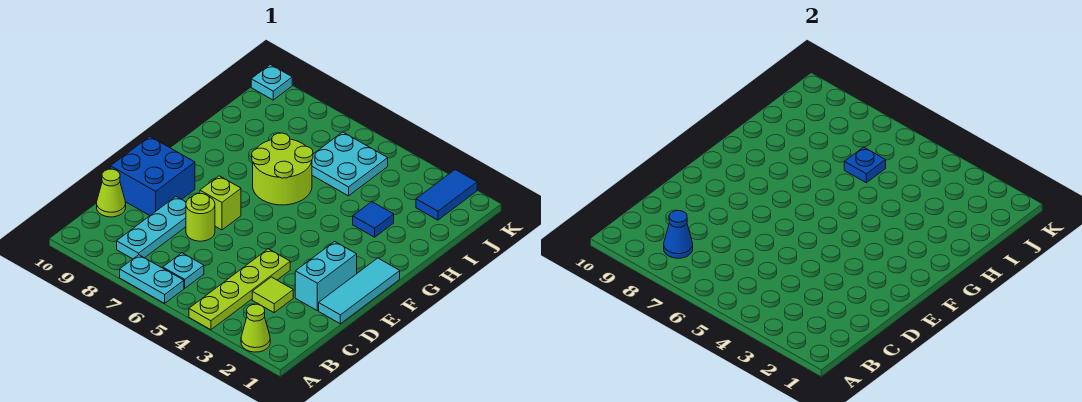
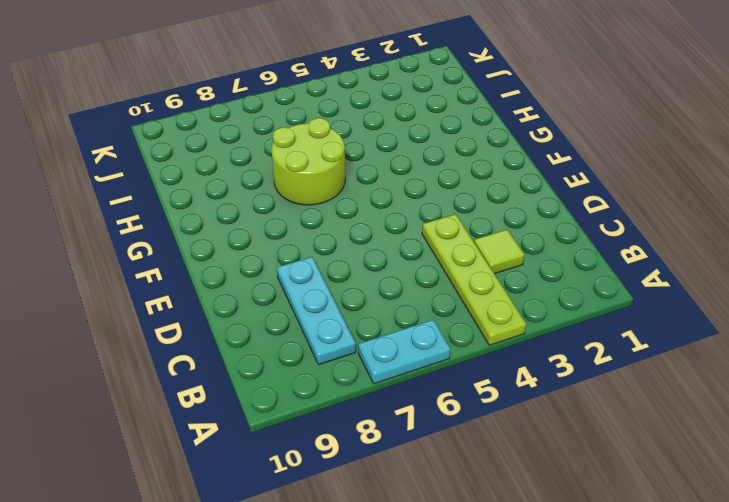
none -> lime 1x1 cone [241,304,270,352]
none -> cyan 1x1 plate [163,253,204,288]
none -> lime 1x1 cone [97,169,126,217]

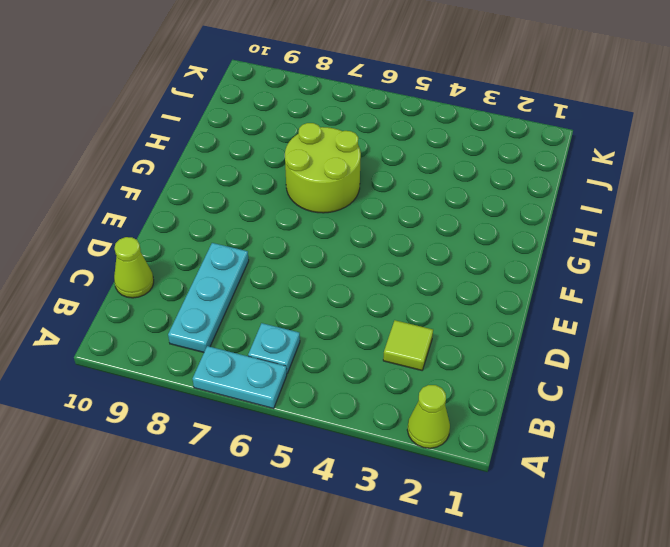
none -> lime 1x4 plate [189,249,290,330]
none -> cyan 1x3 tile [319,258,400,324]
none -> cyan 1x2 brick [295,242,357,311]

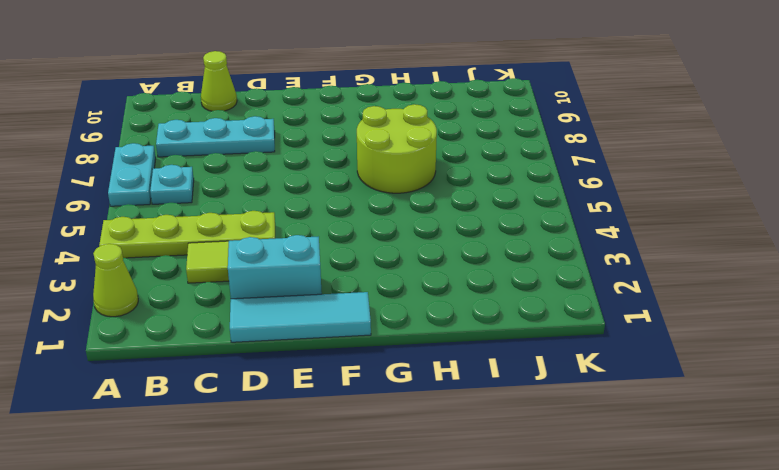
none -> lime 1x1 round brick [186,194,215,241]
none -> blue 2x2 brick [111,137,195,215]
none -> lime 1x1 brick [200,176,241,230]

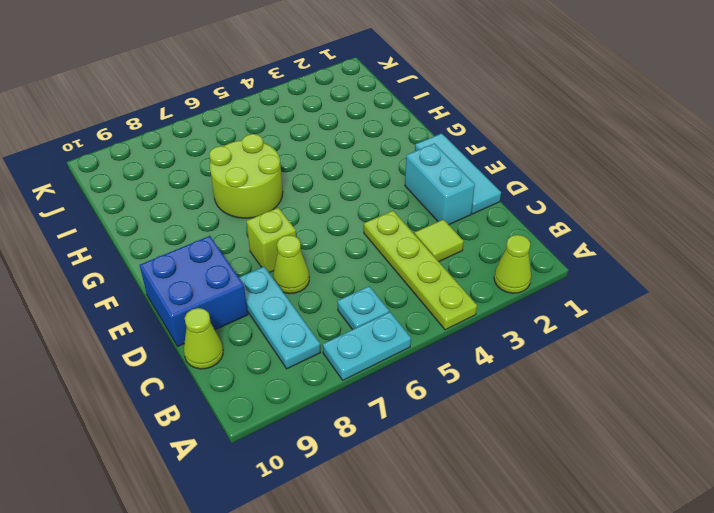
lime 1x1 cone [273,235,309,294] -> lime 1x1 round brick [186,194,215,241]
none -> blue 1x1 tile [353,202,394,237]
none -> cyan 2x2 plate [312,132,388,196]
none -> blue 1x2 tile [416,170,477,220]

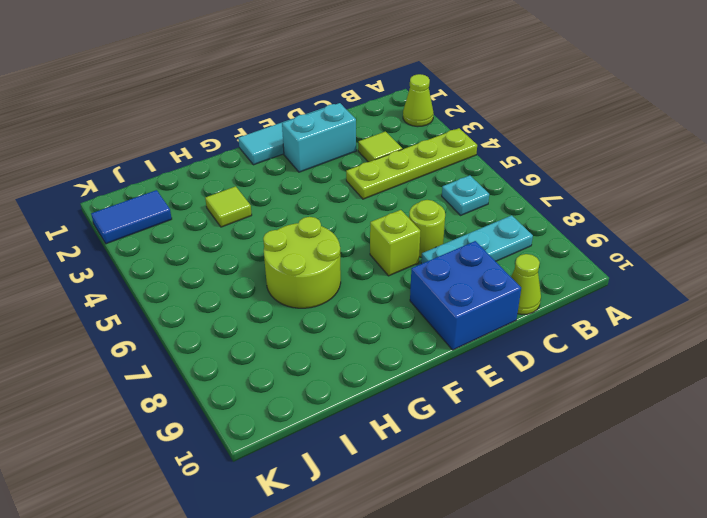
lime 1x1 tile [205,186,252,227] -> blue 1x1 tile [353,202,394,237]
none -> cyan 1x2 plate [120,255,184,303]
none -> cyan 2x2 plate [312,132,388,196]
none -> cyan 1x1 plate [251,65,292,100]

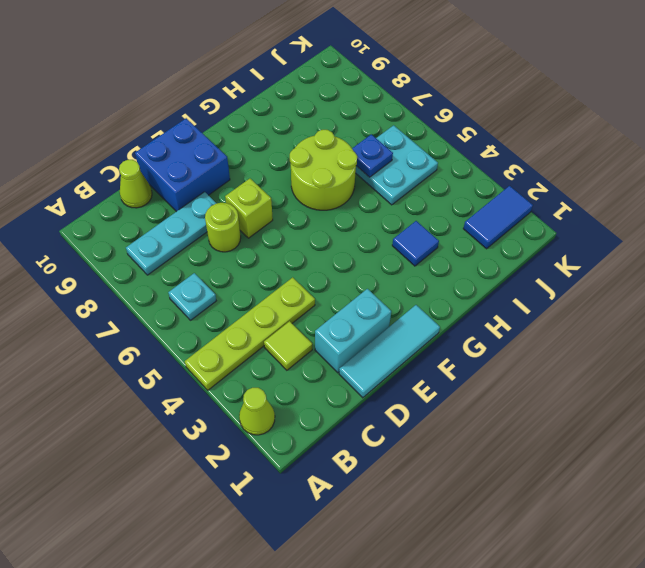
none -> cyan 1x2 plate [120,255,184,303]
none -> cyan 1x1 plate [251,65,292,100]
none -> blue 1x1 cone [664,211,693,258]

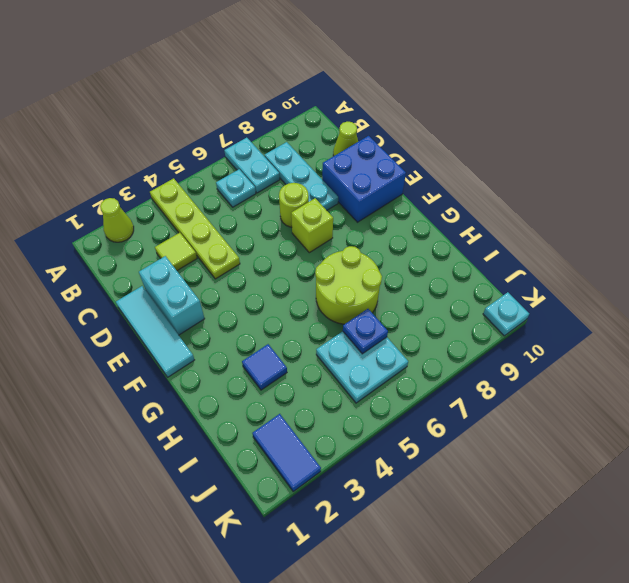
cyan 1x2 plate [224,138,280,193] -> cyan 1x2 plate turned to [120,255,184,303]
none -> blue 1x1 cone [664,211,693,258]

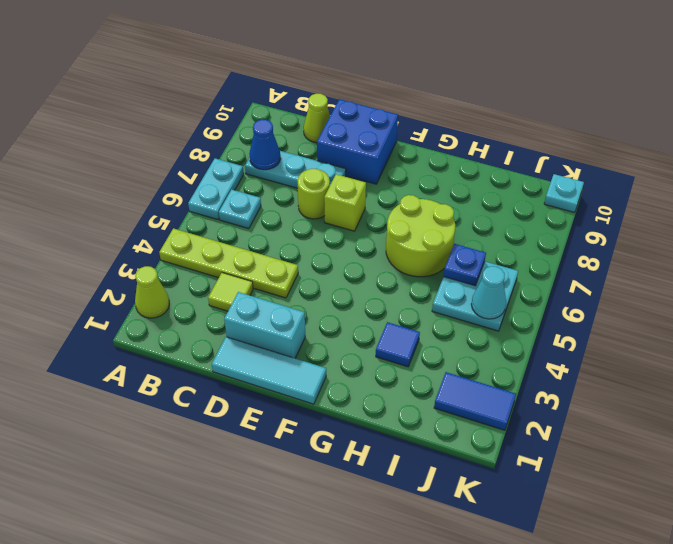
cyan 1x1 cone [471,266,506,319] -> none

